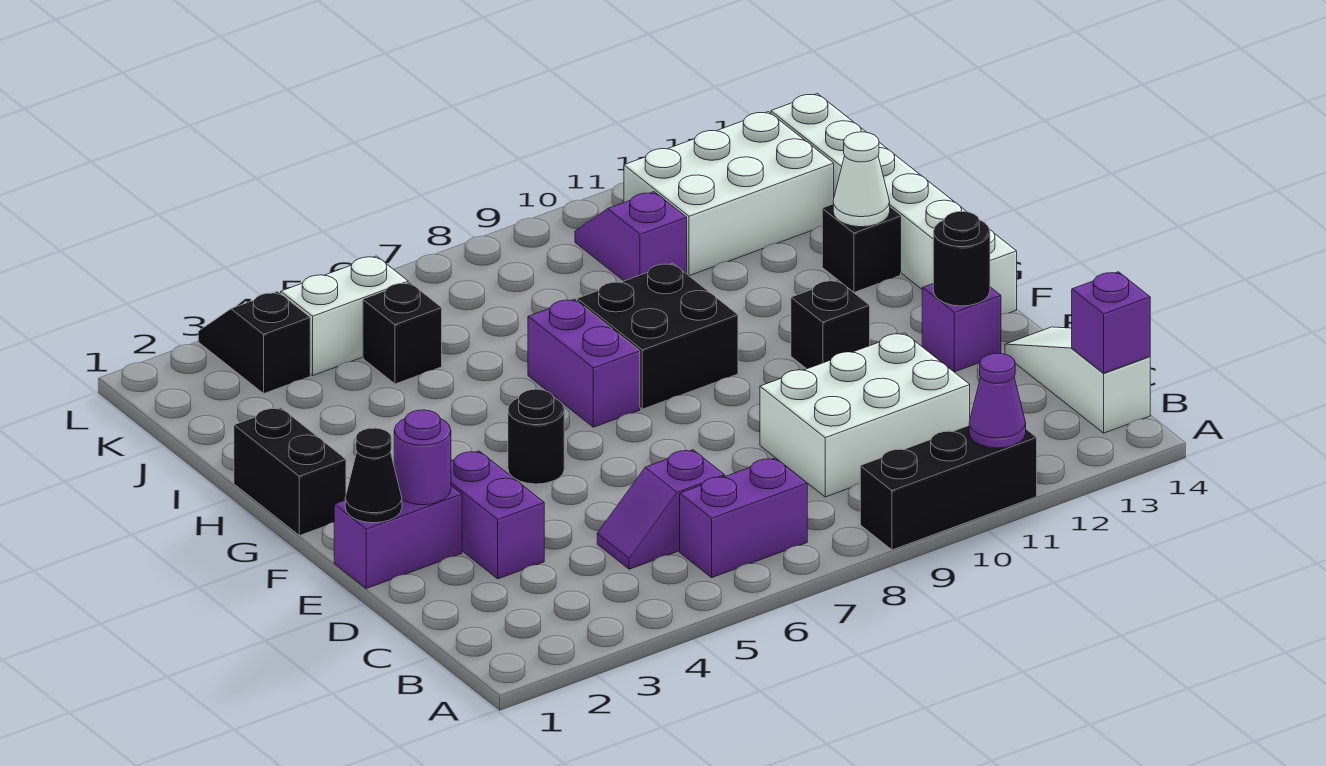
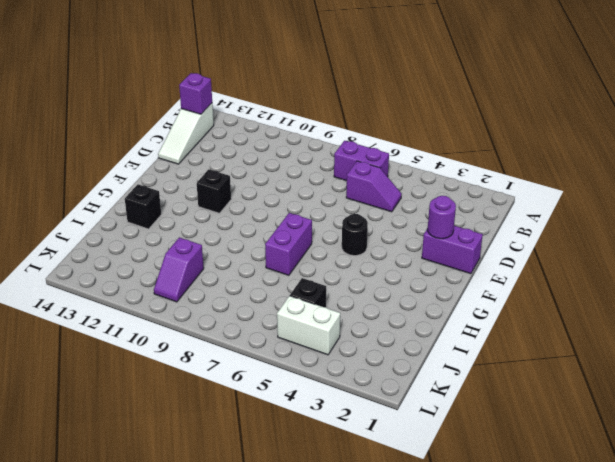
none -> black 1x3 brick [860,426,1037,550]
none -> white 2x3 brick [760,333,970,497]
none -> purple 1x2 brick [451,451,544,579]

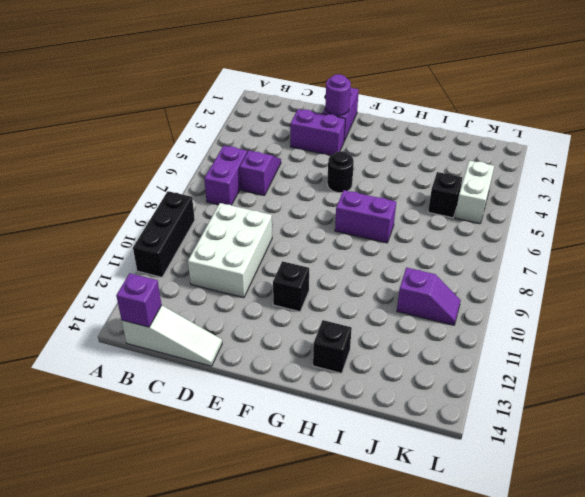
none -> purple 1x1 brick [922,284,1001,372]
none -> white 1x6 brick [771,94,1017,315]
none -> black 1x2 brick [234,408,346,536]

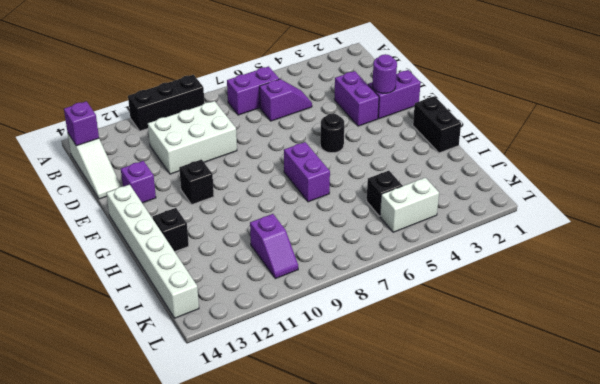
none -> black 2x2 brick [577,263,738,409]
none -> white 2x3 brick [624,112,834,276]
none -> black 1x2 slope [198,292,310,393]

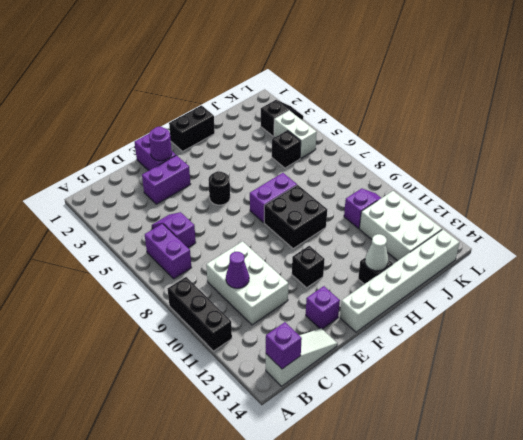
purple 1x1 cone [226,252,249,288] -> purple 1x1 cone moved to [969,353,1026,448]
none -> black 1x1 cone [345,428,402,523]
none -> black 1x1 round brick [933,211,990,306]

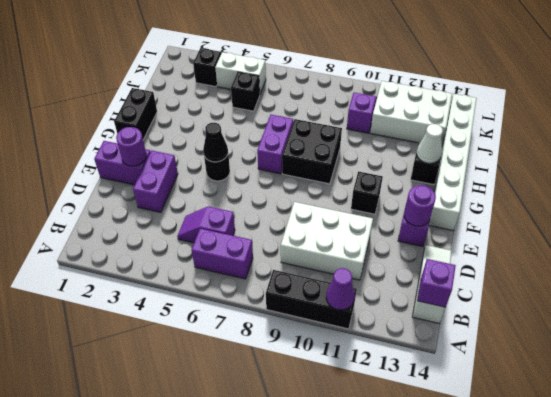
purple 1x1 round brick [404,185,436,226] -> black 1x1 round brick [933,211,990,306]
black 1x1 cone [203,123,228,162] -> black 1x1 cone moved to [345,428,402,523]

